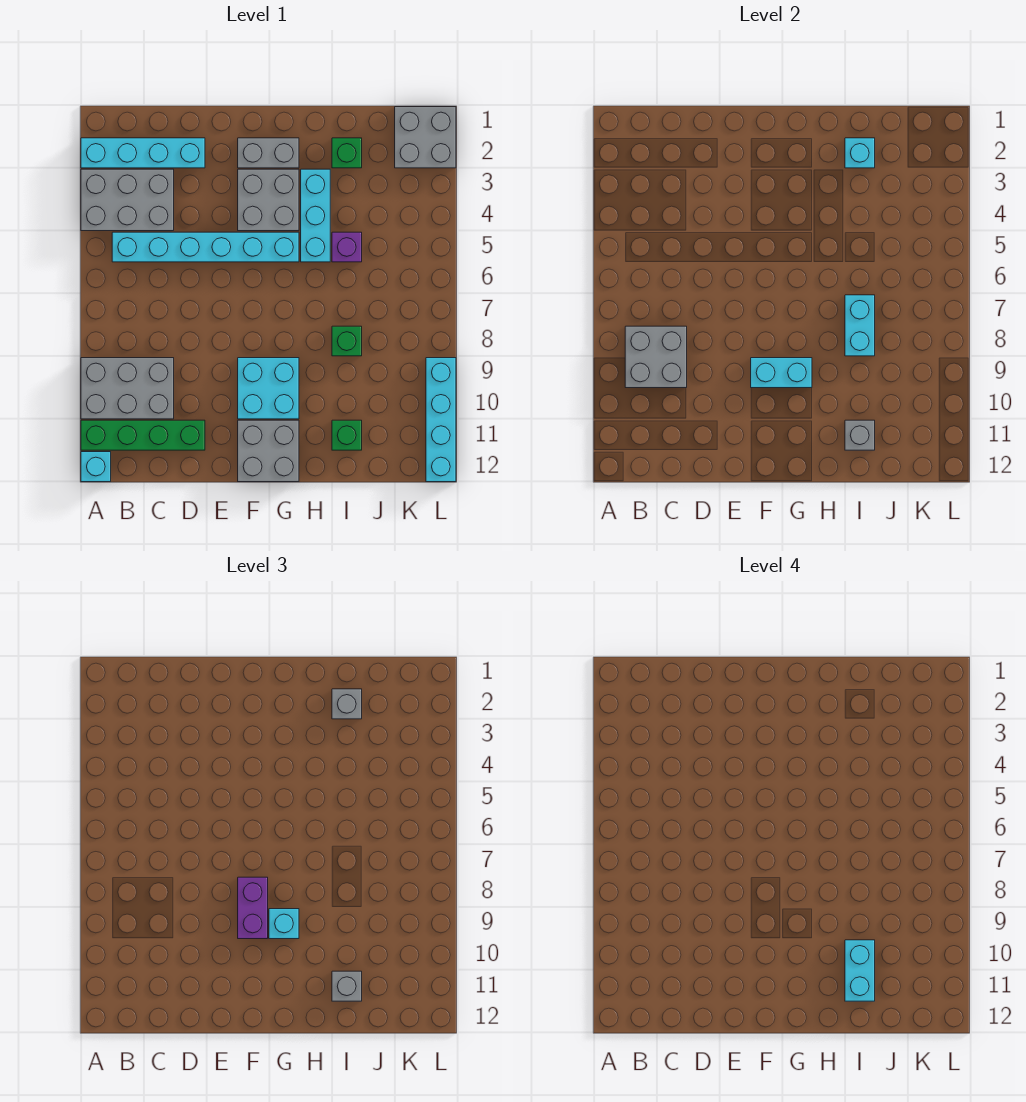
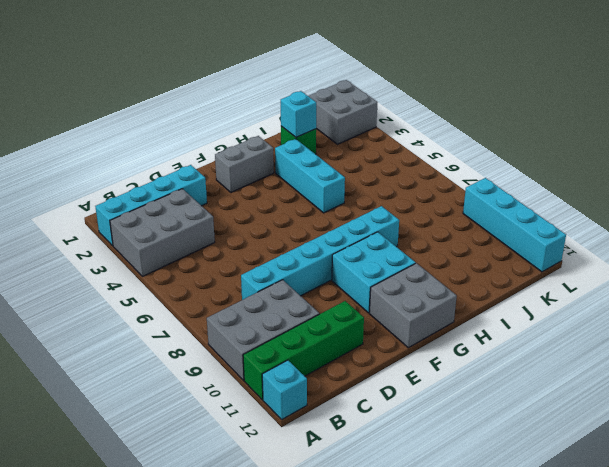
cyan 1x6 brick [241,206,399,300] -> cyan 1x6 brick moved to [112,232,299,262]
none -> grey 2x2 brick [238,169,299,231]
none -> purple 1x1 brick [332,232,362,262]
none -> green 1x1 brick [332,326,362,356]

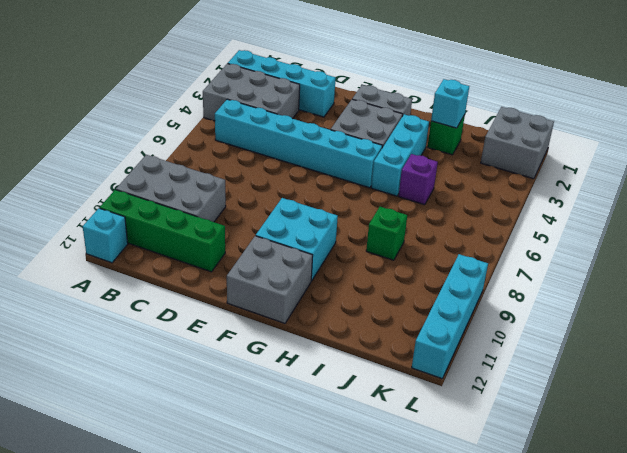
none -> green 1x1 brick [332,420,362,450]
none -> grey 2x2 brick [625,326,687,388]
none -> cyan 1x2 brick [751,358,812,388]

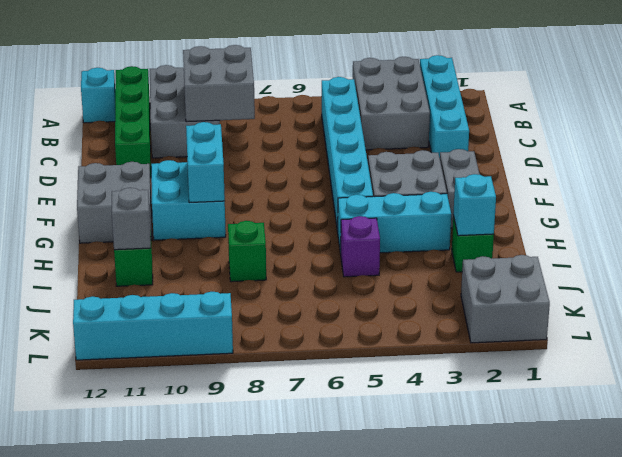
none -> cyan 1x2 brick [845,295,875,356]
none -> purple 1x2 brick [238,877,268,939]
none -> cyan 1x1 brick [269,909,299,939]

